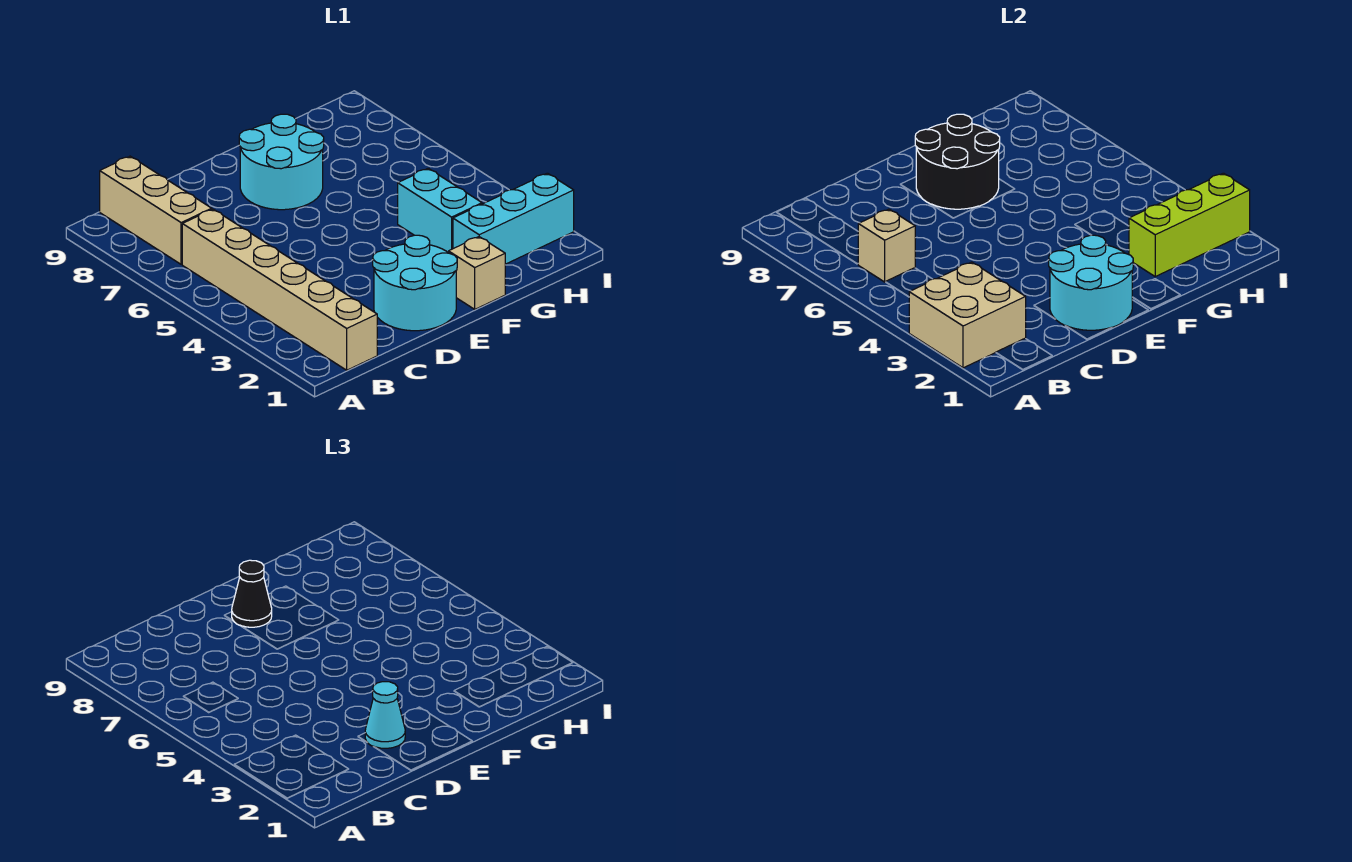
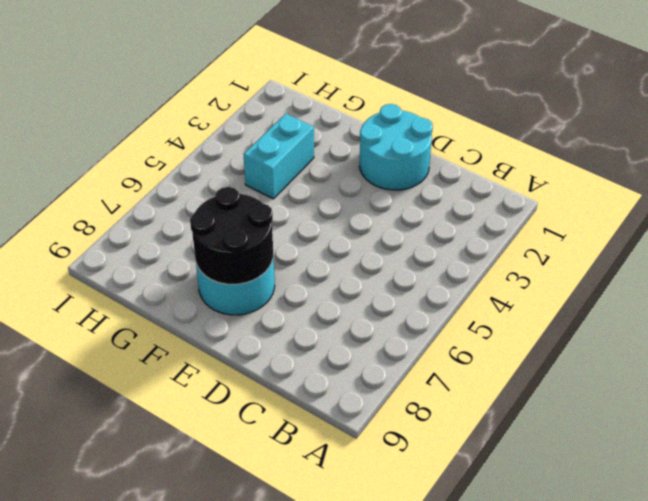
none -> tan 1x6 brick [182,209,377,370]
none -> tan 1x3 brick [100,156,212,264]
none -> tan 1x1 brick [449,237,505,309]

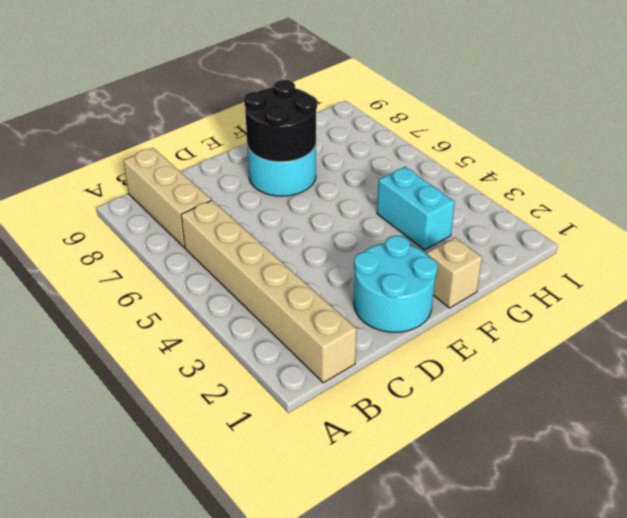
none -> cyan 1x3 brick [453,173,574,264]
none -> tan 2x2 brick [909,262,1026,368]
none -> tan 1x1 brick [858,209,915,282]

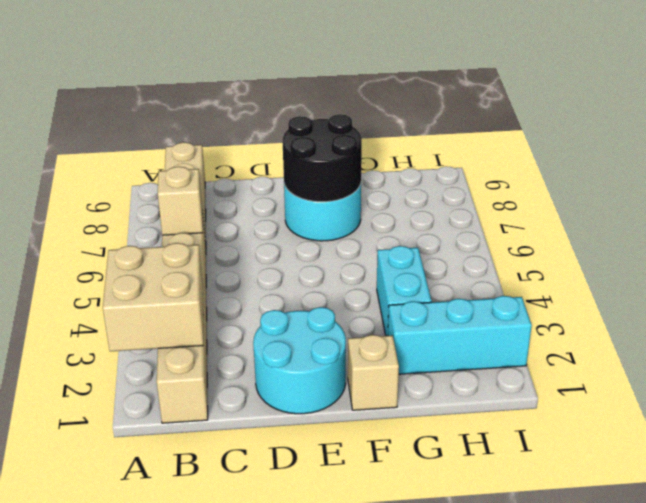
none -> cyan 2x2 round brick [1049,235,1133,330]
none -> lime 1x3 brick [1129,173,1250,276]
none -> cyan 1x1 cone [365,682,405,748]

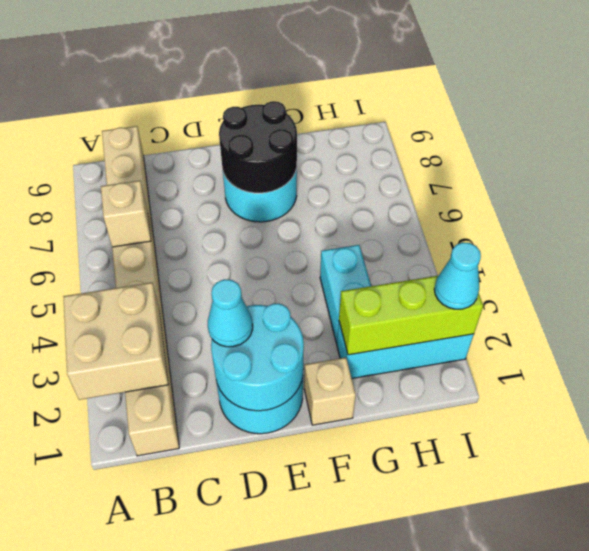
cyan 1x1 cone [434,242,481,309] -> none
none -> black 1x1 cone [232,560,272,627]

